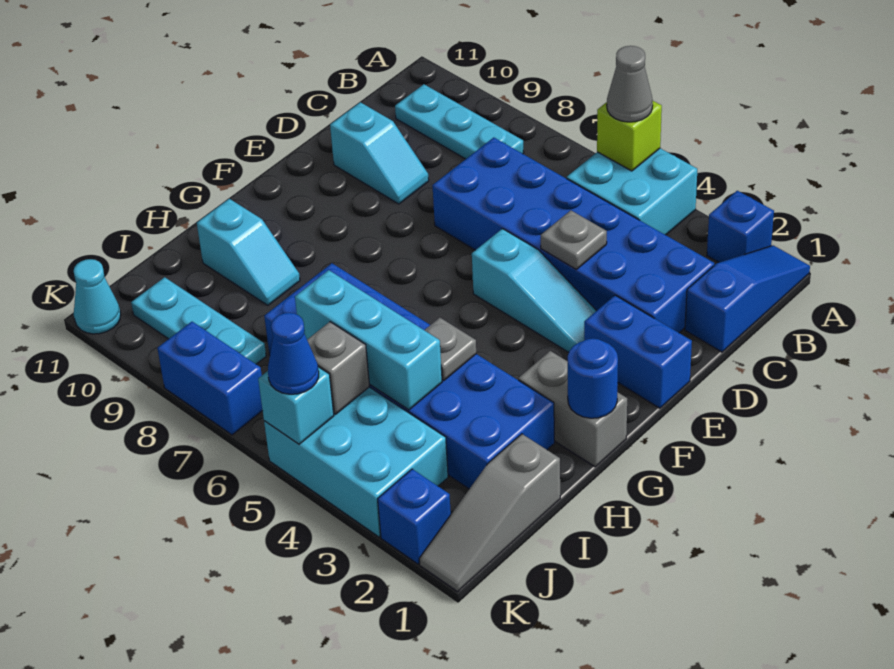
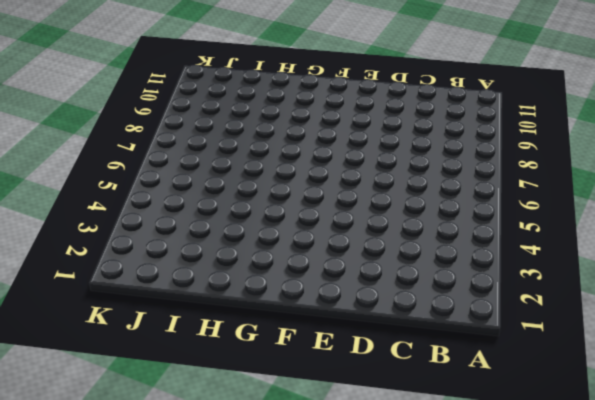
none -> blue 1x3 slope [685,245,810,352]
none -> blue 1x1 brick [707,191,774,263]
none -> cyan 2x2 brick [567,148,697,235]

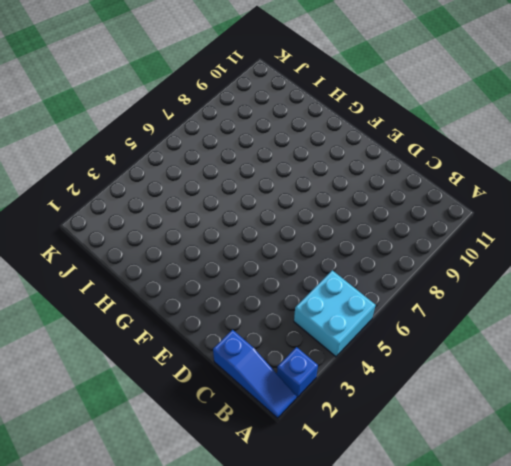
none -> cyan 1x3 plate [395,84,524,159]
none -> blue 2x6 brick [432,138,714,333]
none -> cyan 1x2 slope [330,102,429,204]

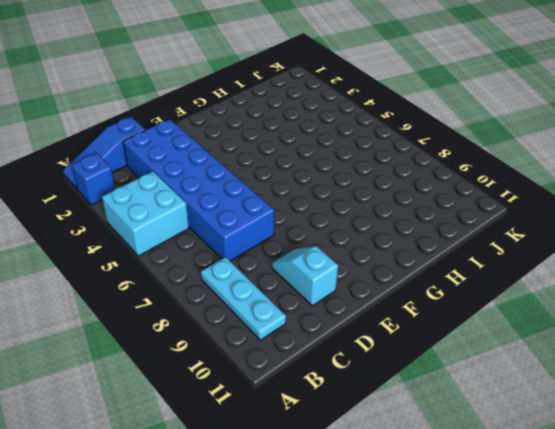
none -> blue 1x2 brick [584,295,692,408]
none -> cyan 1x3 slope [472,229,596,352]
none -> grey 1x2 brick [518,351,627,467]

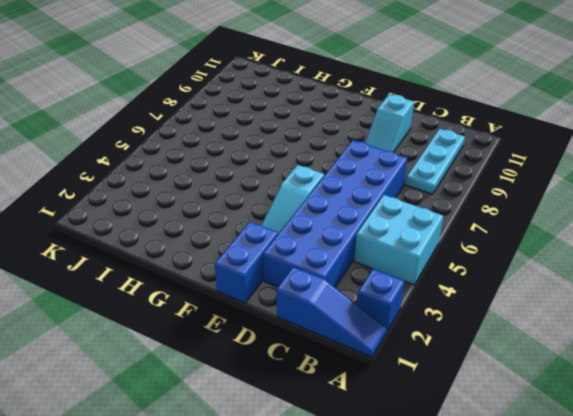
none -> grey 1x2 brick [518,351,627,467]
none -> blue 2x6 brick [264,263,554,489]
none -> cyan 1x2 slope [197,199,300,305]

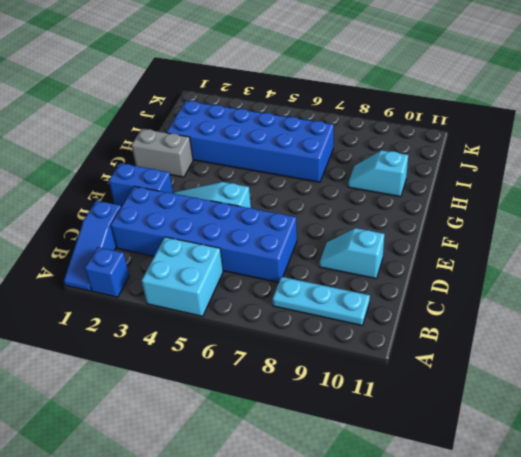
none -> grey 1x3 slope [419,434,560,591]
none -> cyan 2x3 brick [264,387,448,537]
none -> cyan 1x3 plate [131,277,266,364]

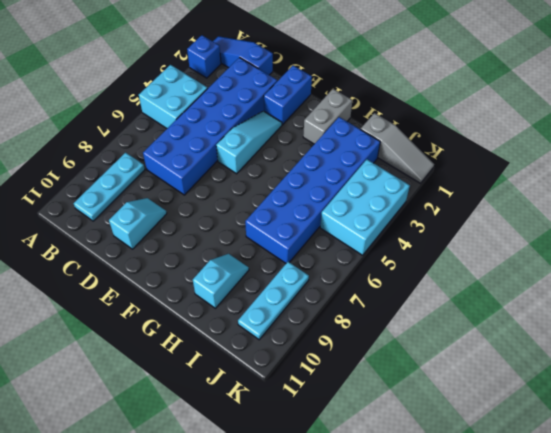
none -> blue 1x1 brick [378,469,451,564]
none -> blue 1x2 brick [157,322,263,435]
none -> cyan 1x1 cone [74,259,121,334]

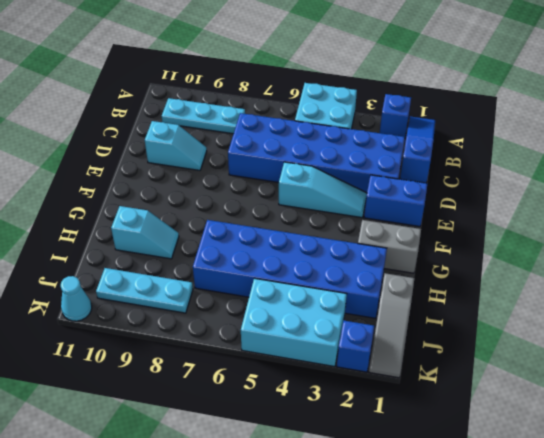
none -> blue 1x2 brick [157,322,263,435]
none -> lime 1x1 brick [597,101,662,171]
none -> grey 1x1 plate [541,210,607,269]

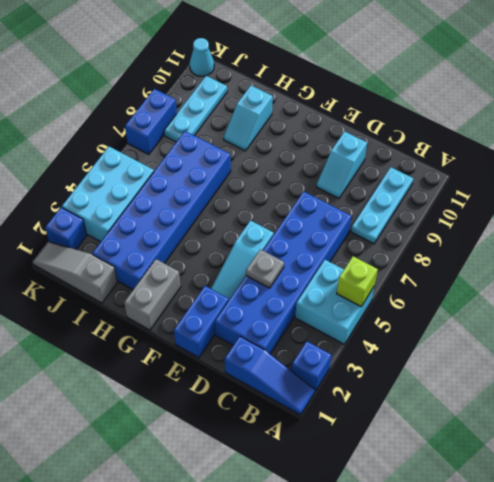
none -> blue 1x1 round brick [568,338,618,418]
none -> grey 1x1 plate [425,318,476,381]
none -> cyan 1x3 brick [295,270,442,410]

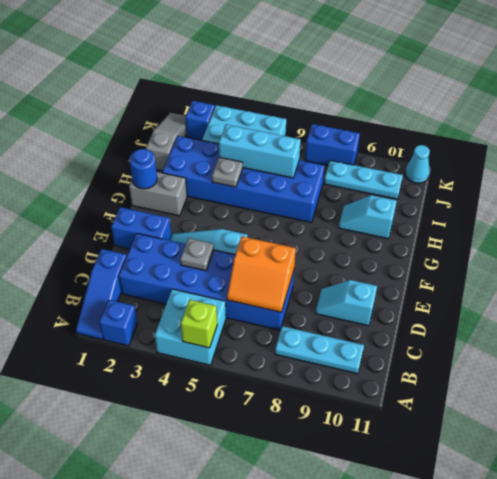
orange 2x2 slope [227,236,296,312] -> none
none -> grey 1x1 brick [307,322,370,414]
none -> cyan 1x1 brick [258,367,334,444]
none -> grey 1x1 cone [607,46,653,122]

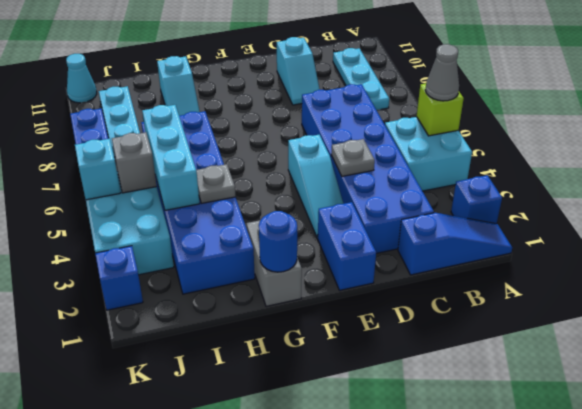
none -> grey 1x3 slope [419,434,560,591]
none -> blue 1x1 cone [268,313,319,394]

